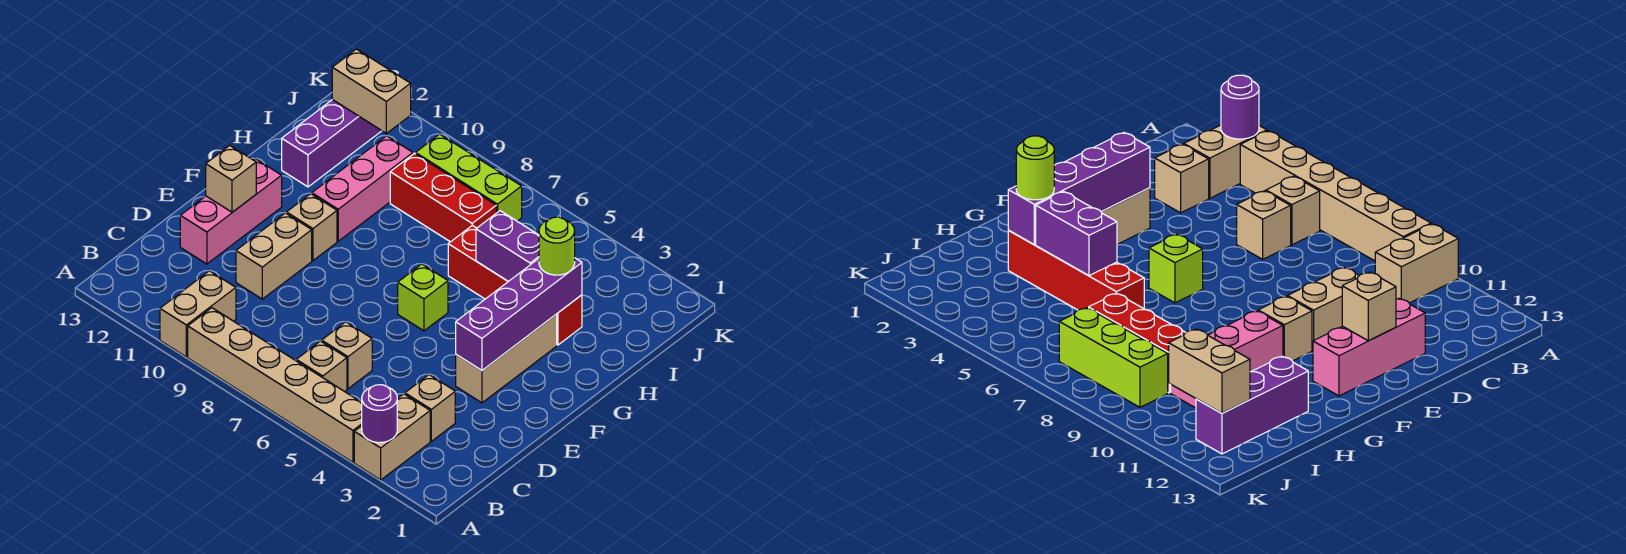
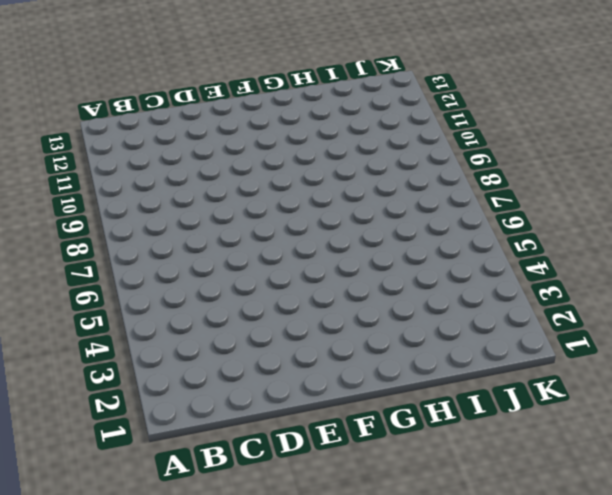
none -> tan 1x2 brick [354,394,430,480]
none -> tan 1x6 brick [188,308,362,462]
none -> tan 1x2 brick [160,271,236,357]

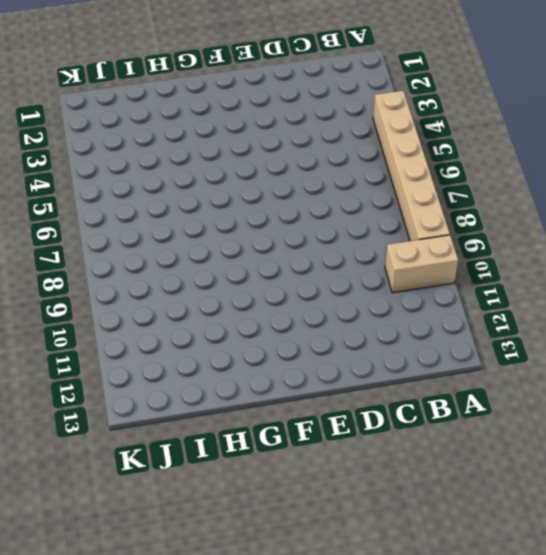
none -> tan 1x2 brick [354,394,430,480]
none -> tan 1x1 brick [296,341,347,392]
none -> tan 1x1 brick [405,375,455,441]

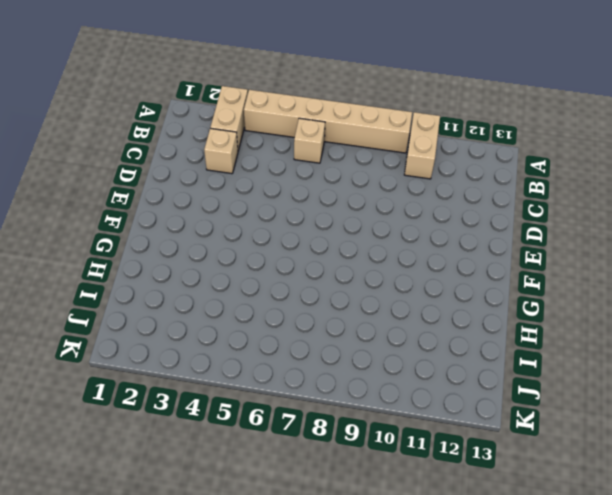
none -> tan 1x1 brick [322,322,372,389]
none -> tan 1x2 brick [236,213,312,299]
none -> pink 1x3 brick [180,159,282,264]

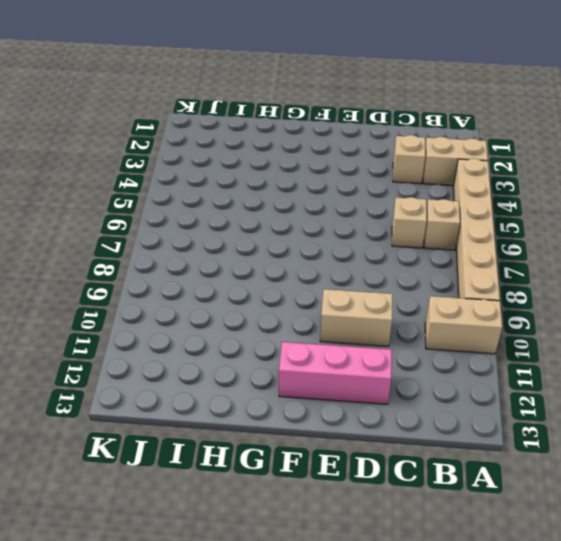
none -> tan 1x3 brick [456,314,557,403]
none -> lime 1x1 brick [398,264,448,331]
none -> tan 1x1 brick [287,194,337,261]

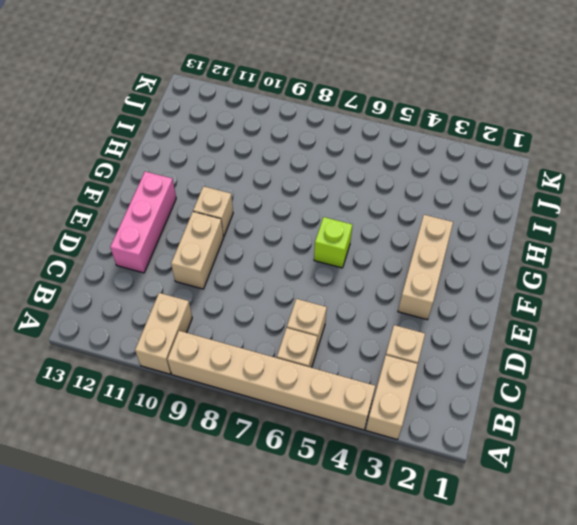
none -> pink 1x3 brick [312,136,413,241]
none -> red 1x4 brick [448,225,582,345]
none -> purple 1x3 brick [282,100,381,187]

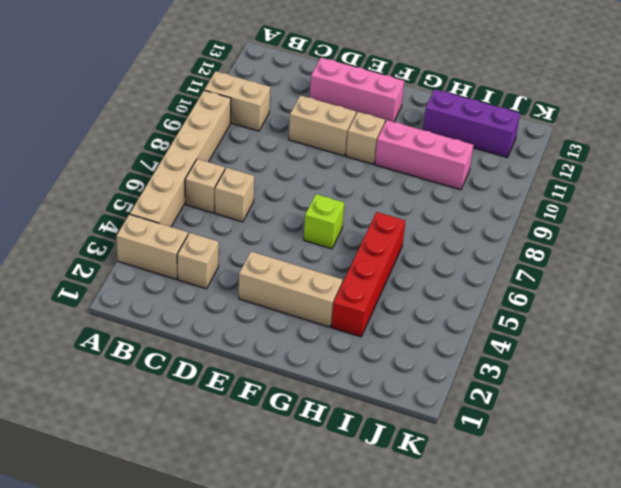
none -> red 1x3 brick [390,153,496,242]
none -> lime 1x3 brick [416,134,522,221]
none -> purple 1x1 round brick [362,385,397,443]

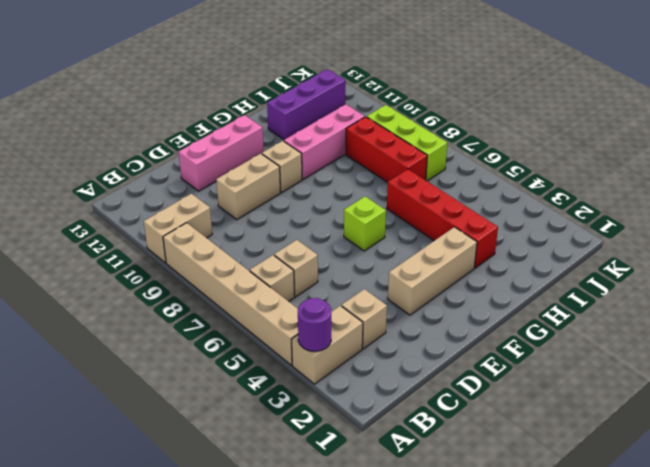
none -> purple 1x4 brick [456,258,582,370]
none -> tan 1x1 brick [206,146,256,212]
none -> purple 1x2 brick [476,211,539,282]

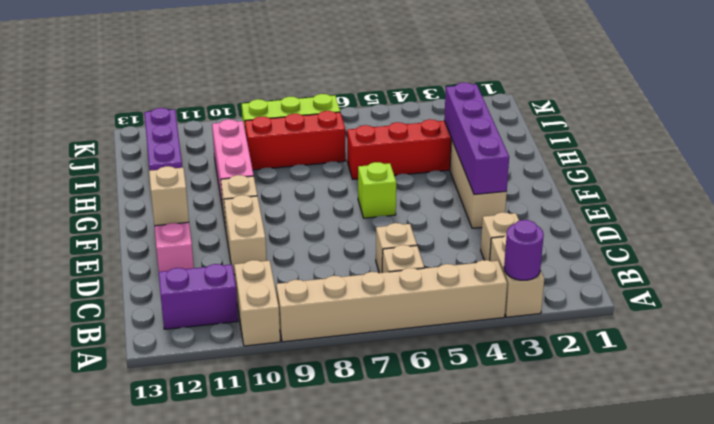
purple 1x2 brick [159,264,238,329] -> purple 1x2 brick moved to [476,211,539,282]
none -> tan 1x2 brick [332,49,411,133]
none -> lime 1x1 round brick [539,217,575,275]

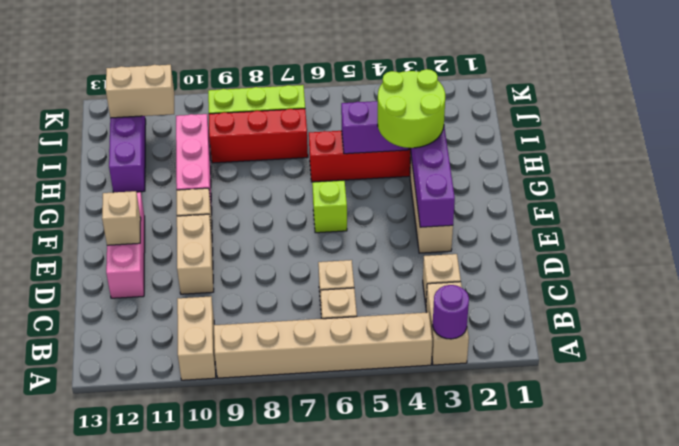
lime 2x2 round brick [378,69,445,148] -> lime 1x1 round brick [539,217,575,275]

